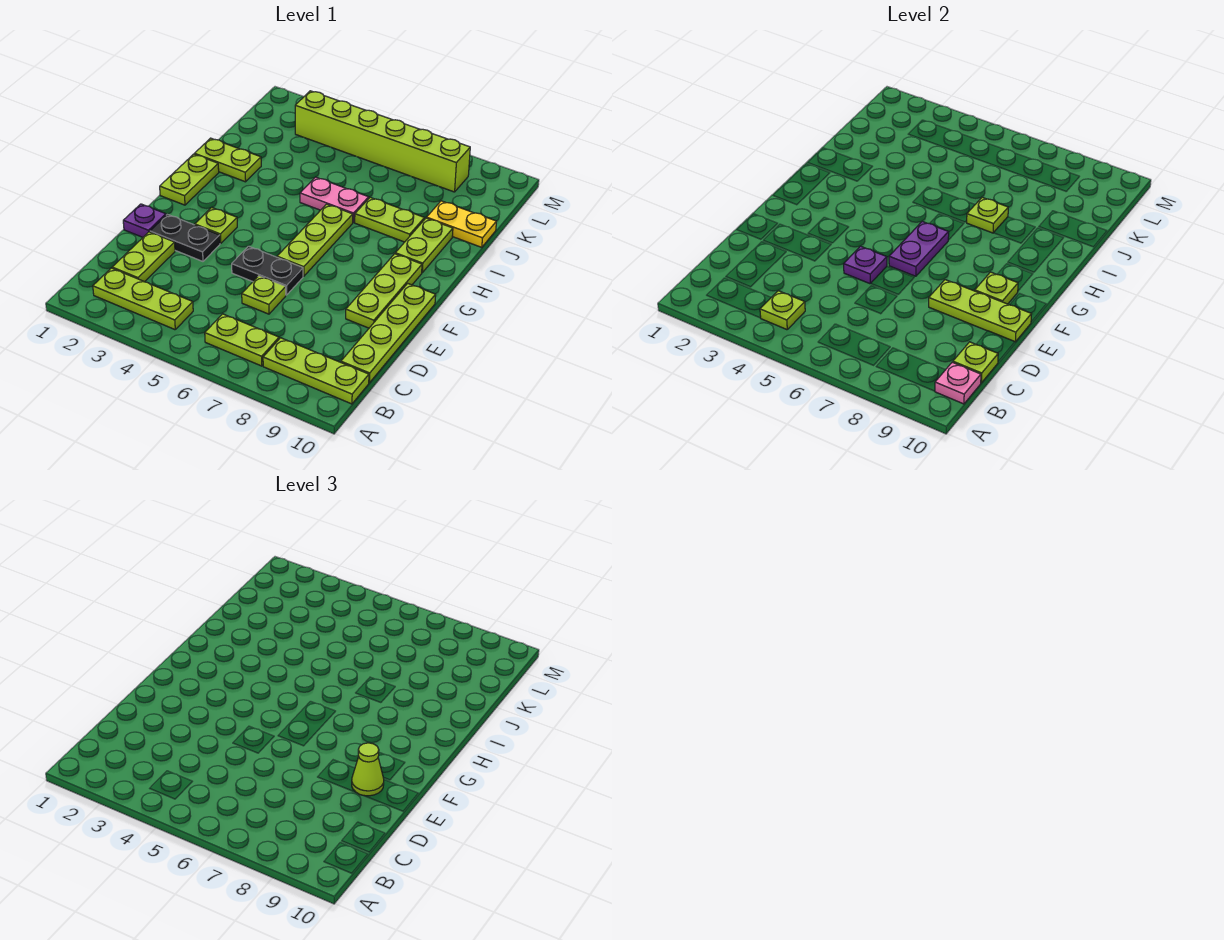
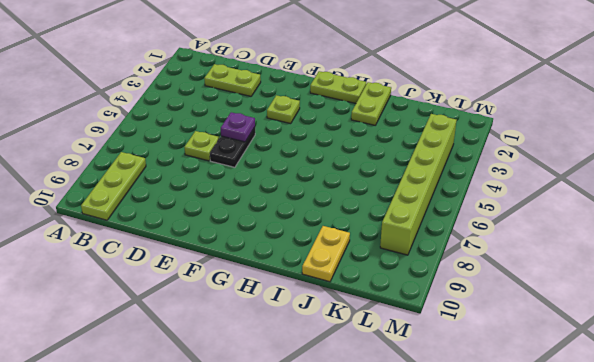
none -> lime 1x3 plate [93,268,193,330]
none -> lime 1x2 plate [205,314,279,366]
none -> lime 1x4 plate [341,283,436,383]

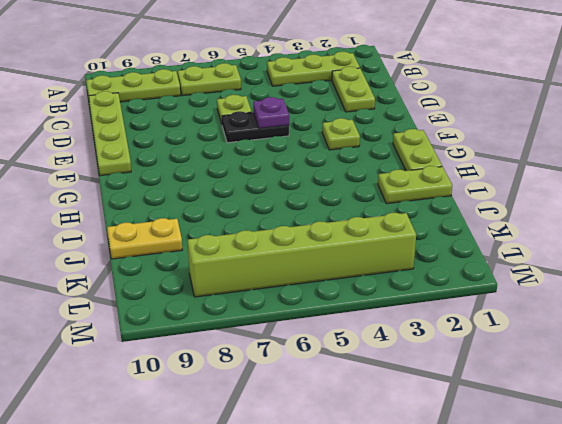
none -> purple 1x1 plate [123,204,166,237]
none -> black 1x2 plate [150,214,220,261]
none -> lime 1x3 plate [346,254,422,328]

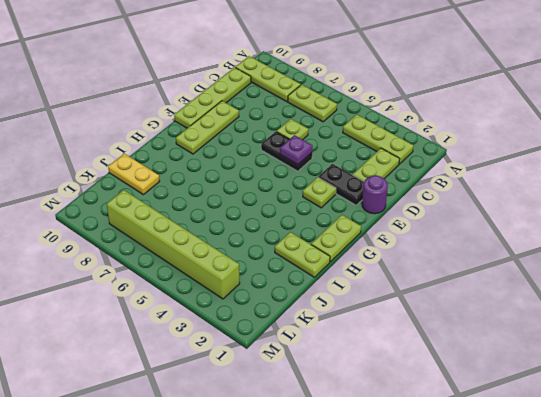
purple 1x1 round brick [362,175,388,214] -> purple 1x1 plate [123,204,166,237]
none -> lime 1x3 plate [277,204,353,276]
none -> lime 1x2 plate [395,218,453,273]
none -> pink 1x2 plate [300,177,369,222]

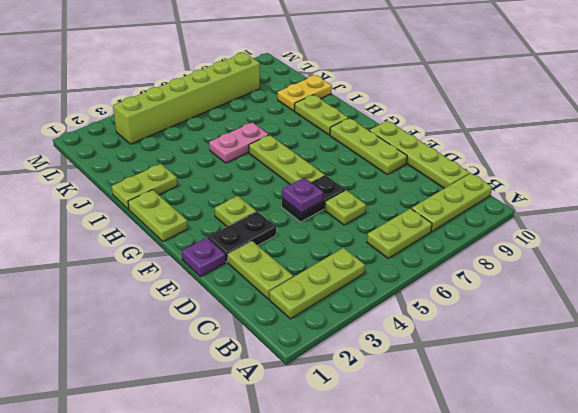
none -> lime 1x2 plate [355,197,424,242]
none -> lime 1x1 plate [760,291,805,330]
none -> pink 1x1 plate [935,362,981,404]

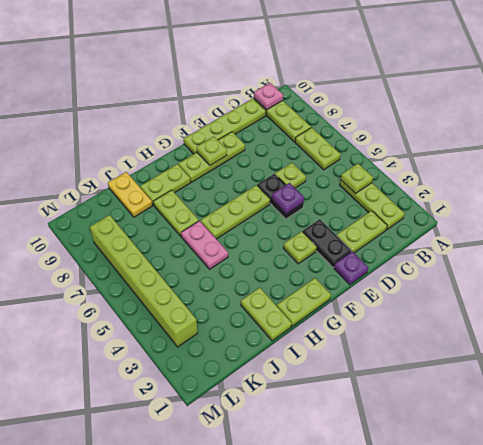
none -> lime 1x1 plate [953,342,998,383]
none -> lime 1x3 plate [929,280,1031,342]
none -> purple 1x2 plate [889,222,949,276]

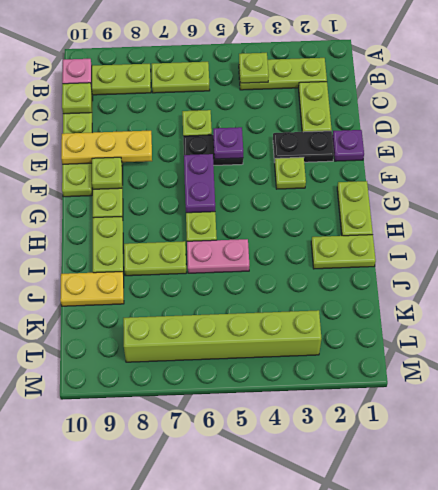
yellow 1x3 plate [61,131,152,164] -> lime 1x3 plate [929,280,1031,342]
none -> lime 1x1 plate [967,197,1008,233]
none -> lime 1x1 cone [352,743,384,796]

